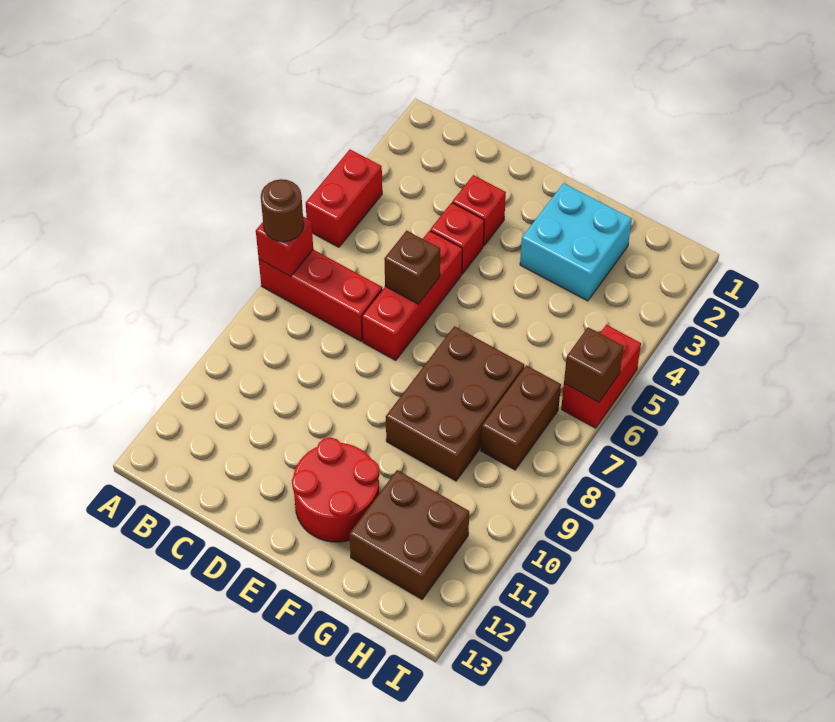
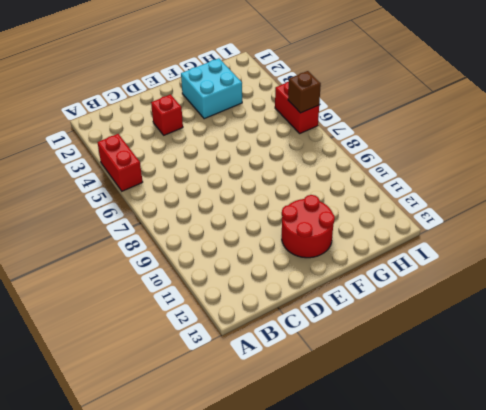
none -> red 1x3 brick [259,250,382,341]
none -> red 1x1 brick [430,203,484,274]
none -> red 1x3 brick [362,231,462,360]

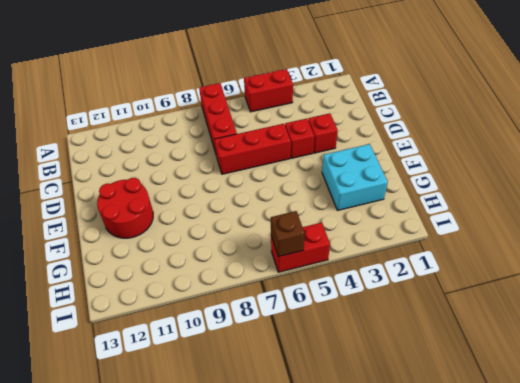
none -> brown 2x3 brick [386,326,524,481]
none -> brown 2x2 brick [349,470,469,599]
none -> brown 1x2 brick [481,365,561,470]

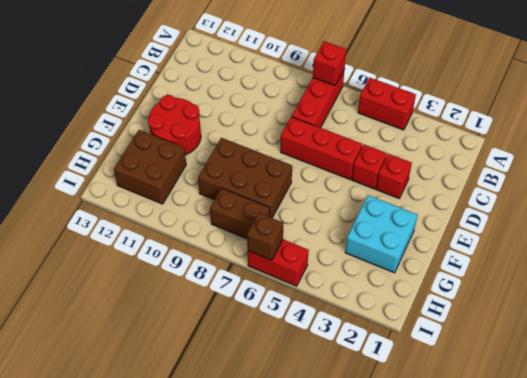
none -> brown 1x1 brick [384,231,440,304]
none -> brown 1x1 round brick [261,179,304,242]

